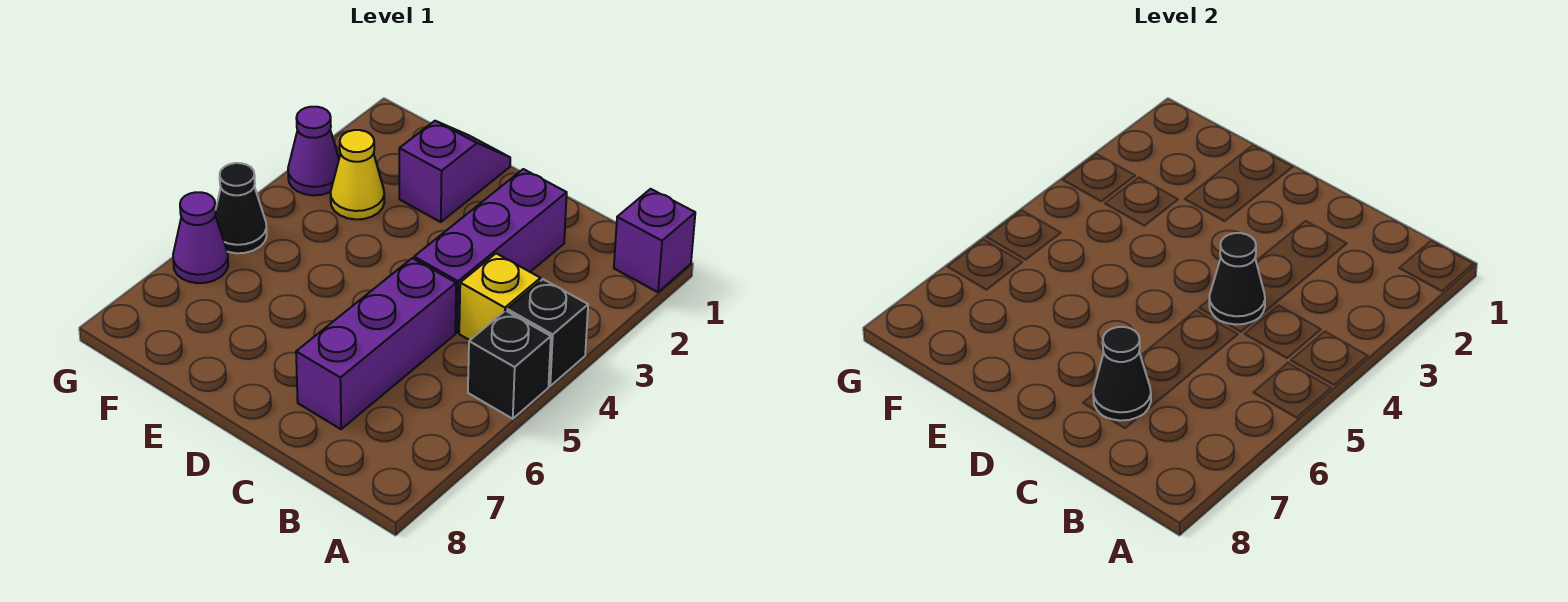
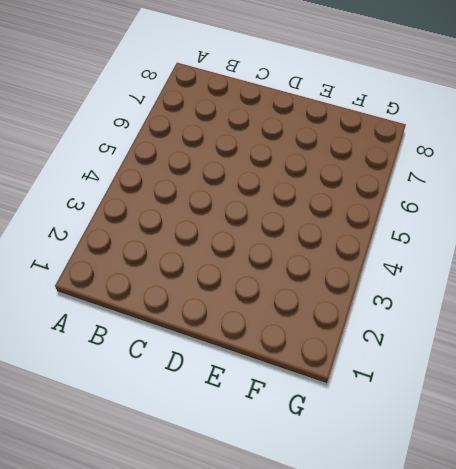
none -> purple 1x1 brick [614,189,695,292]
none -> black 1x1 brick [507,279,588,386]
none -> black 1x1 brick [468,311,551,419]

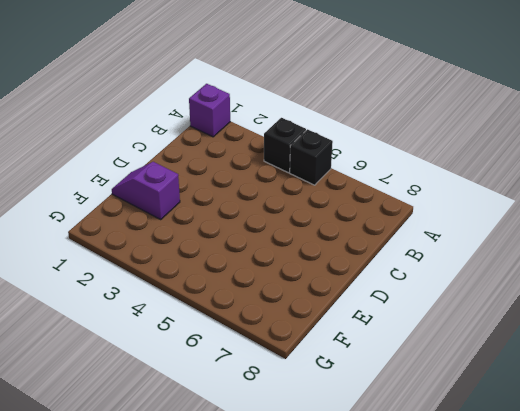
none -> yellow 1x1 brick [459,253,541,340]
none -> purple 1x3 brick [414,169,567,333]
none -> purple 1x3 brick [296,258,456,429]

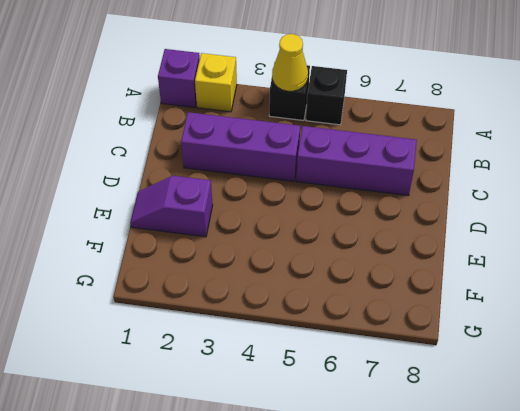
yellow 1x1 brick [195,53,237,112] -> yellow 1x1 brick moved to [459,253,541,340]
yellow 1x1 cone [272,34,308,91] -> yellow 1x1 cone moved to [331,130,384,219]
none -> purple 1x1 cone [288,107,339,195]
none -> black 1x1 cone [215,163,267,253]
none -> purple 1x1 cone [173,192,228,283]

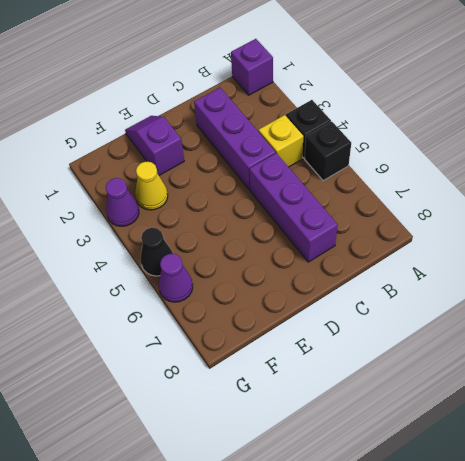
none -> black 1x1 cone [1209,233,1265,325]
none -> black 1x1 cone [1093,327,1151,421]

